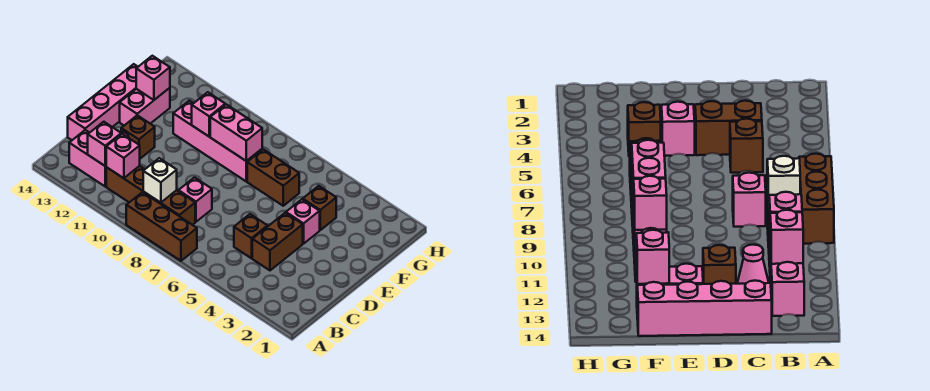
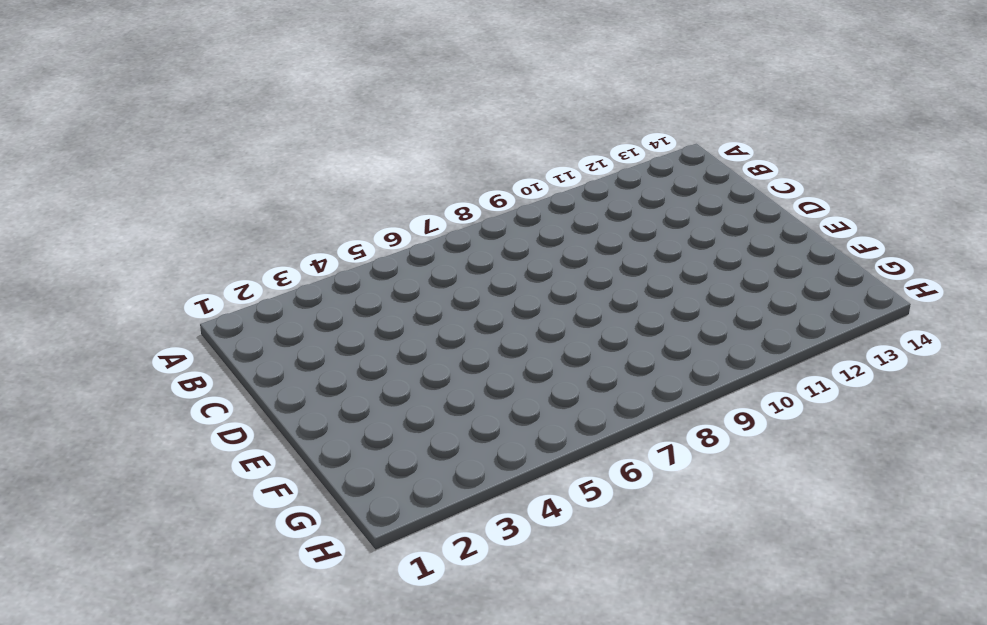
none -> brown 1x3 brick [126,192,197,261]
none -> brown 1x4 brick [106,166,195,225]
none -> pink 1x2 brick [69,130,106,186]

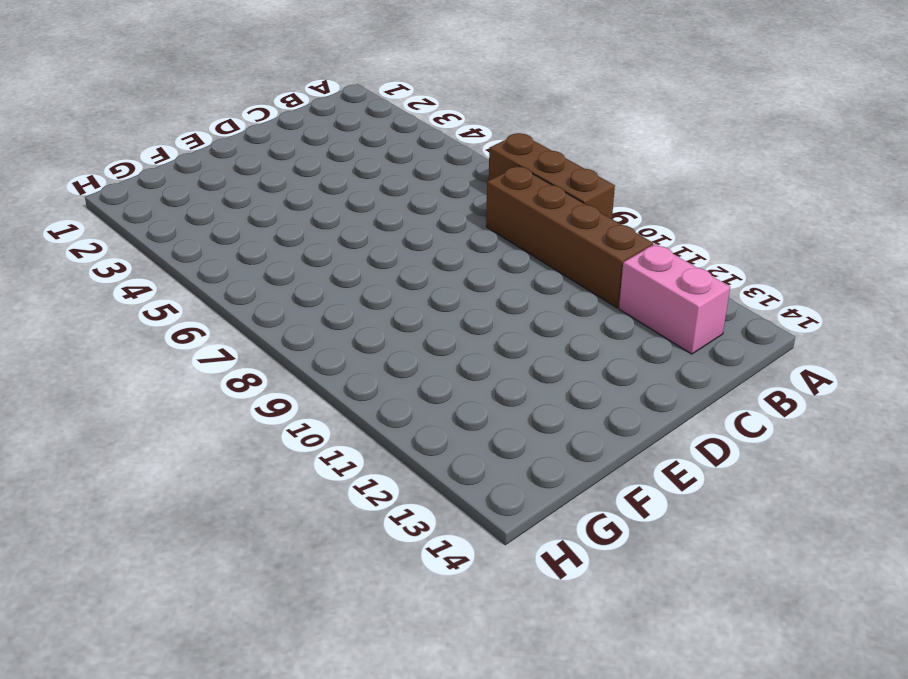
none -> brown 1x2 brick [252,213,303,270]
none -> brown 1x1 brick [234,214,268,258]
none -> pink 1x1 brick [178,178,212,222]

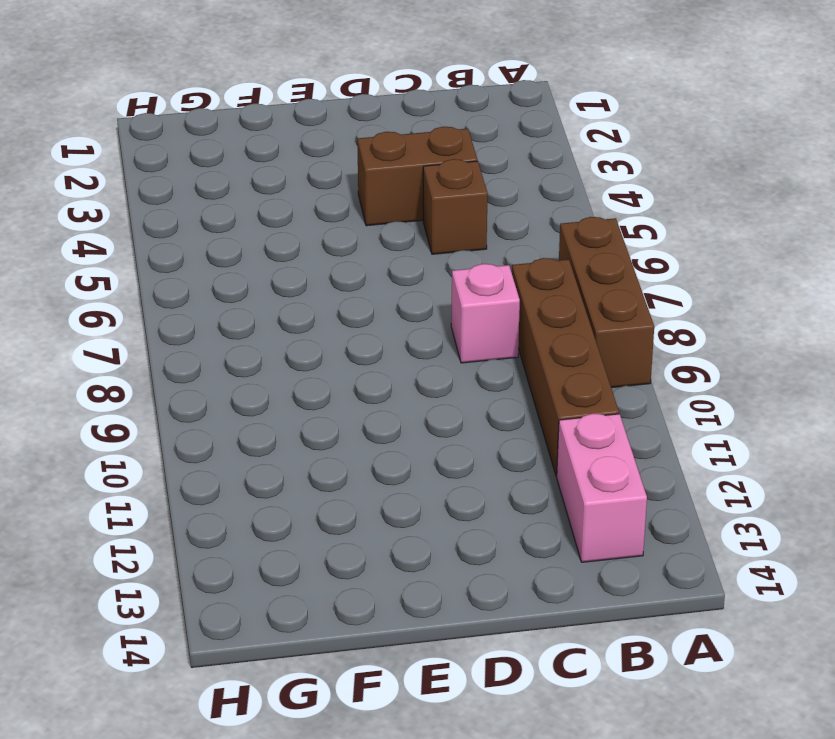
none -> pink 1x1 cone [737,245,769,284]
none -> pink 1x4 brick [68,64,138,140]
none -> brown 1x1 brick [121,115,155,159]

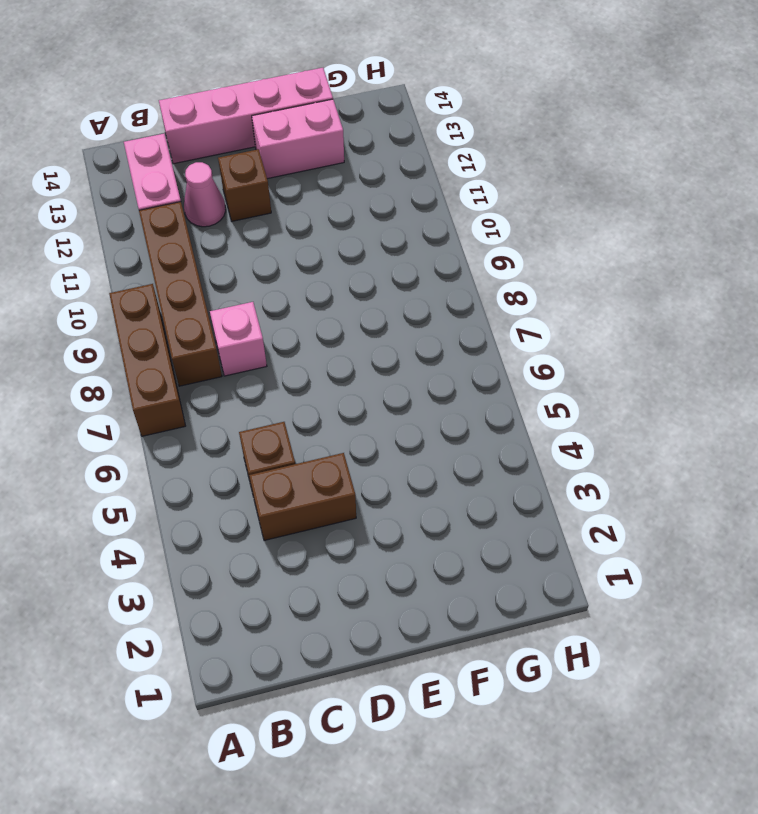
none -> pink 1x1 brick [286,199,320,244]
none -> brown 1x1 brick [303,186,336,230]
none -> brown 1x2 brick [247,149,299,206]

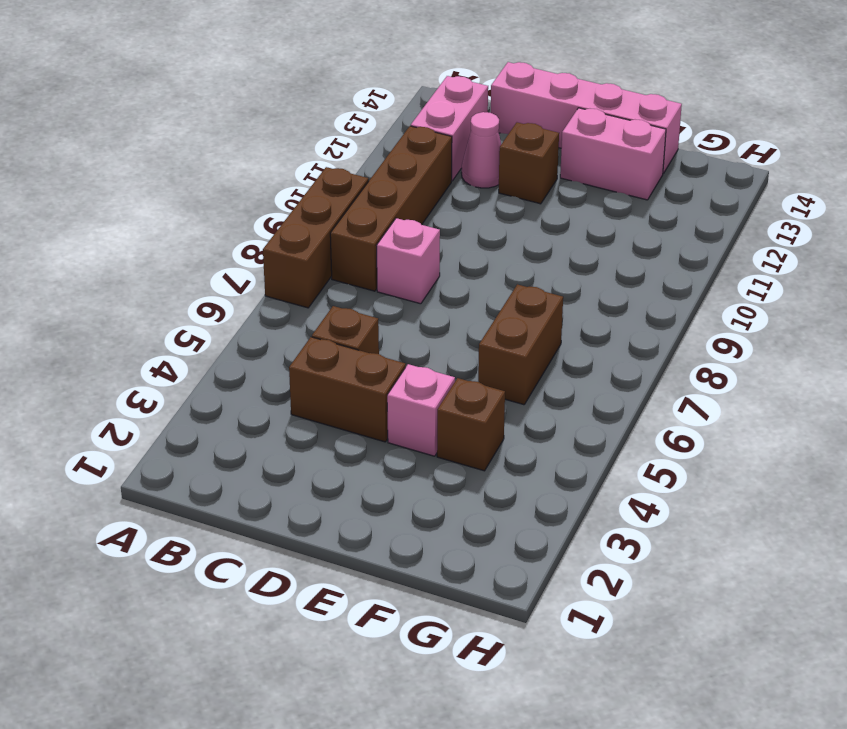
none -> pink 1x4 brick [173,101,262,181]
none -> white 1x1 brick [143,158,177,203]
none -> pink 1x1 brick [106,134,140,178]

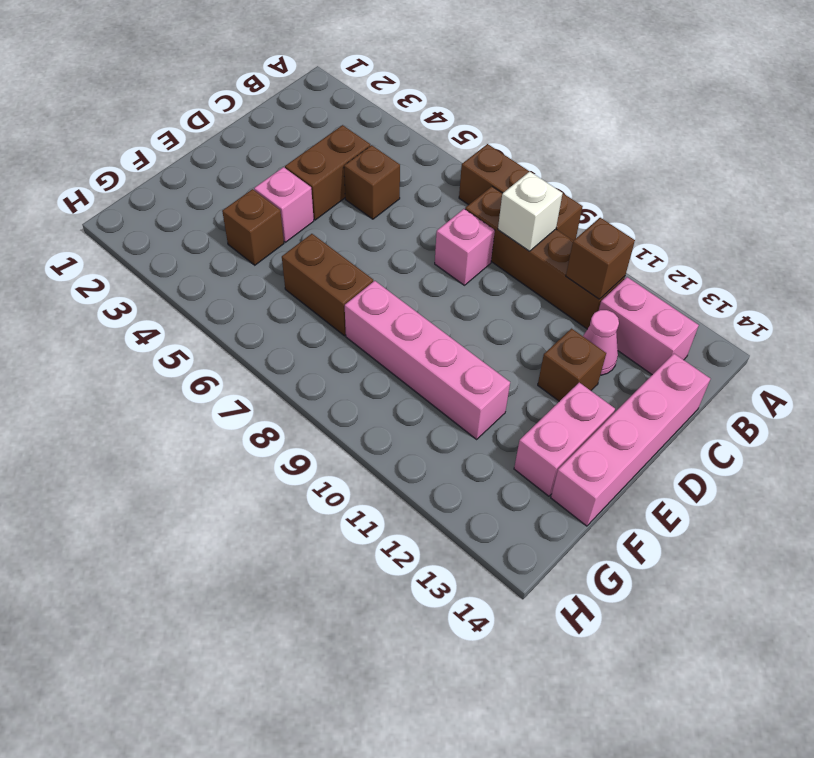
brown 1x1 brick [566,218,635,299] -> pink 1x1 brick [106,134,140,178]
none -> pink 1x1 brick [88,122,121,166]
none -> pink 1x2 brick [210,104,262,161]
none -> pink 1x1 brick [192,92,225,136]

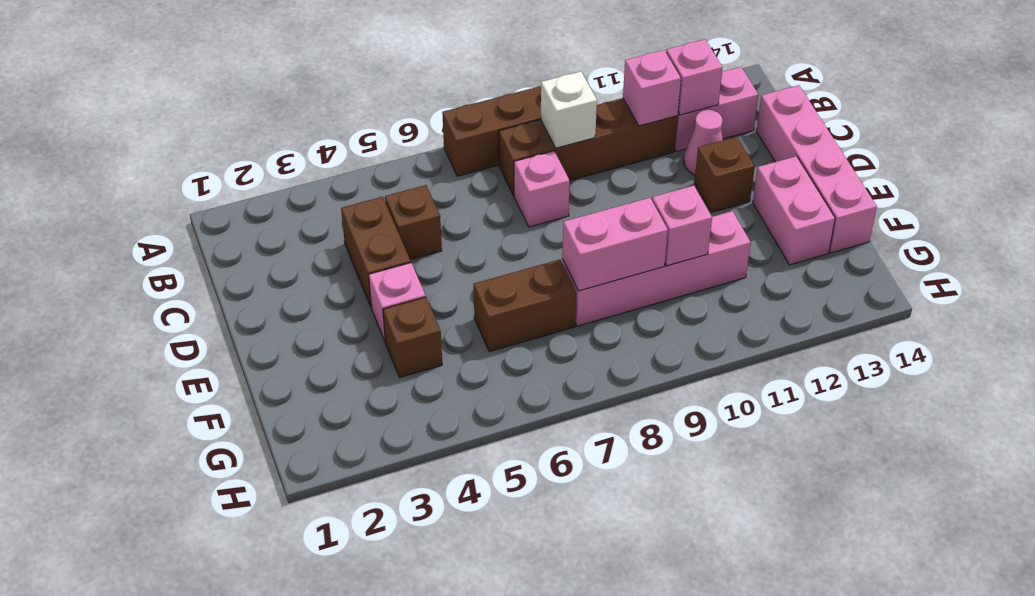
none -> pink 1x1 brick [136,56,170,100]

